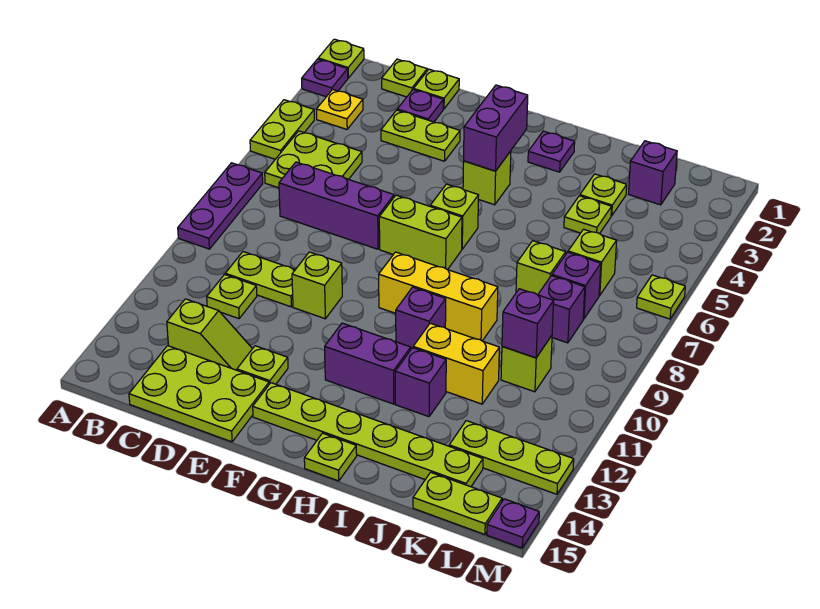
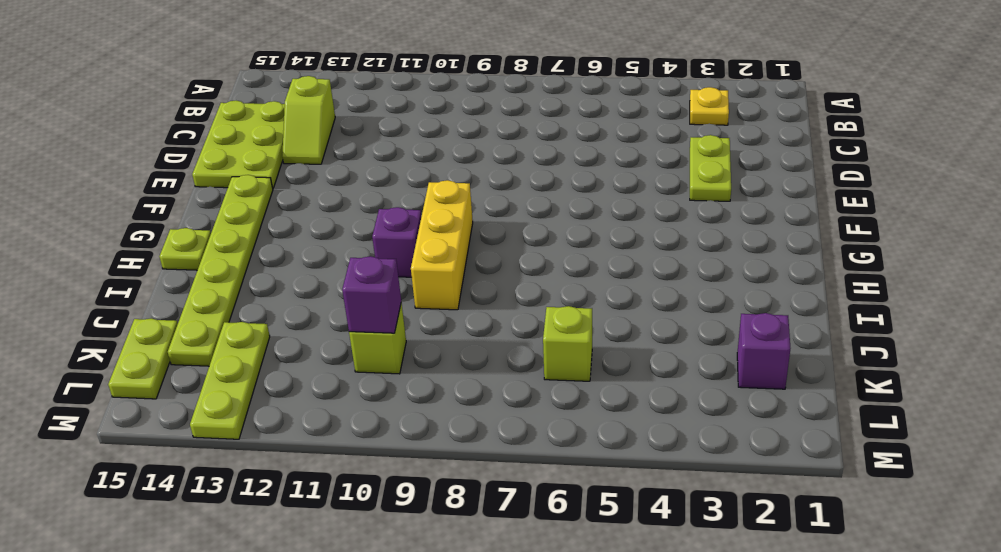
none -> lime 1x1 plate [318,39,364,78]
none -> purple 1x1 plate [302,59,348,97]
none -> lime 1x2 plate [250,100,314,159]
none -> purple 1x3 plate [178,163,263,249]

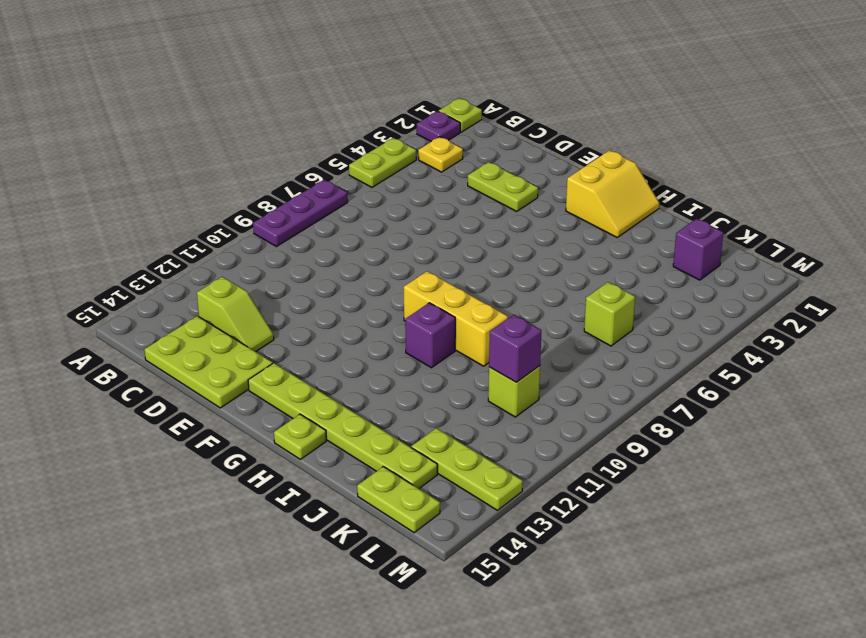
yellow 2x2 slope [566,150,659,237] -> purple 1x1 plate [528,131,575,172]
none -> lime 2x2 plate [265,131,362,188]
none -> lime 1x1 plate [382,59,427,97]
none -> purple 1x3 brick [279,162,394,249]
none -> lime 1x2 plate [225,252,295,307]

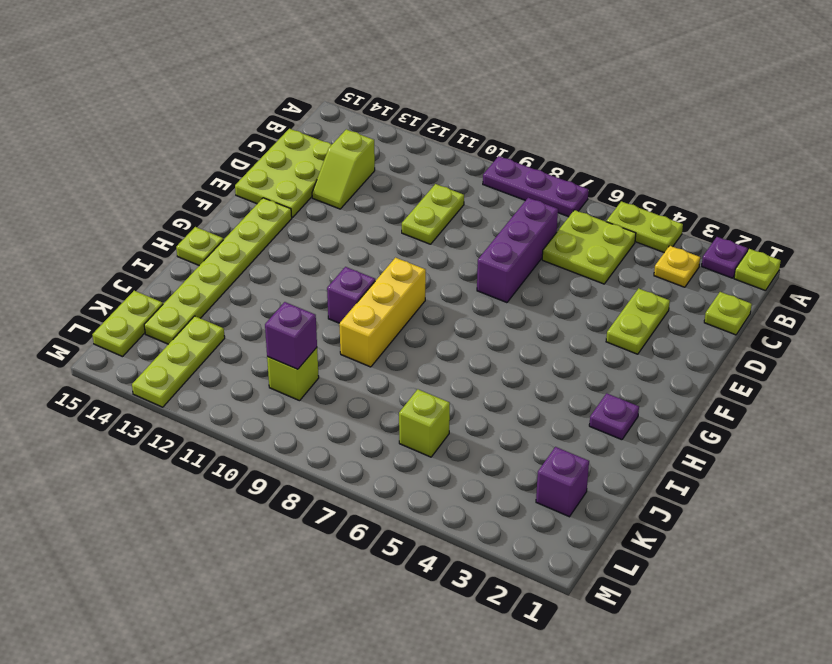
none -> lime 1x1 plate [207,275,257,319]
none -> lime 1x1 plate [414,69,459,109]
none -> purple 1x1 plate [397,90,443,122]
none -> lime 1x1 brick [292,252,342,319]

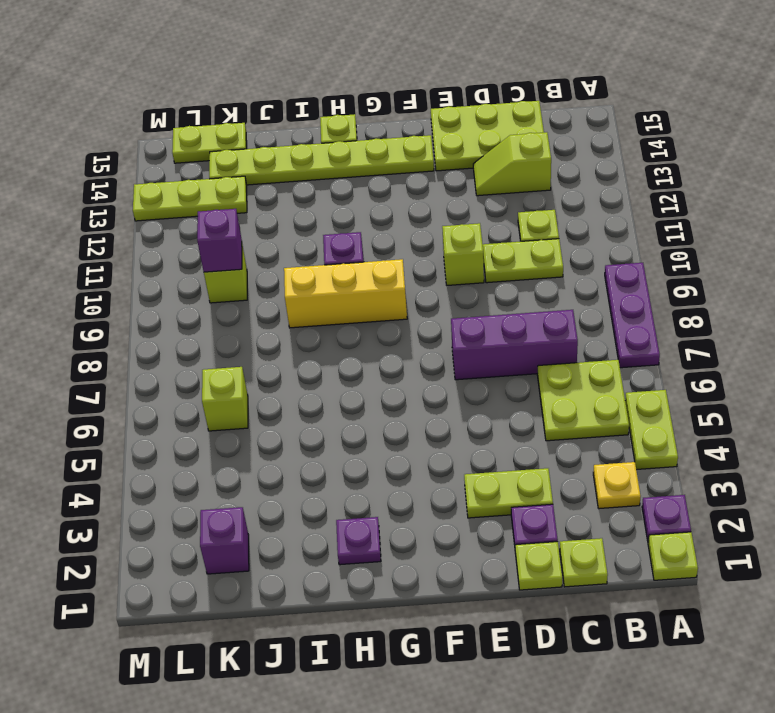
none -> lime 1x1 plate [237,346,288,384]
none -> lime 1x2 brick [379,195,462,270]
none -> lime 1x1 brick [463,151,511,205]
none -> lime 1x1 brick [430,184,479,249]

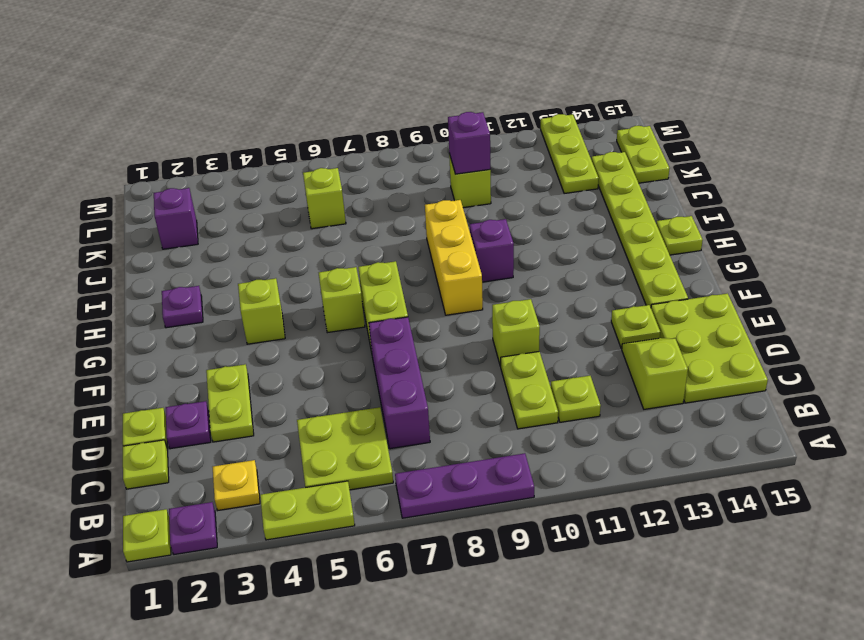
none -> purple 1x2 brick [325,323,411,404]
none -> yellow 1x2 brick [413,323,499,404]
none -> purple 1x1 brick [395,348,446,417]
none -> lime 1x1 plate [580,174,627,216]

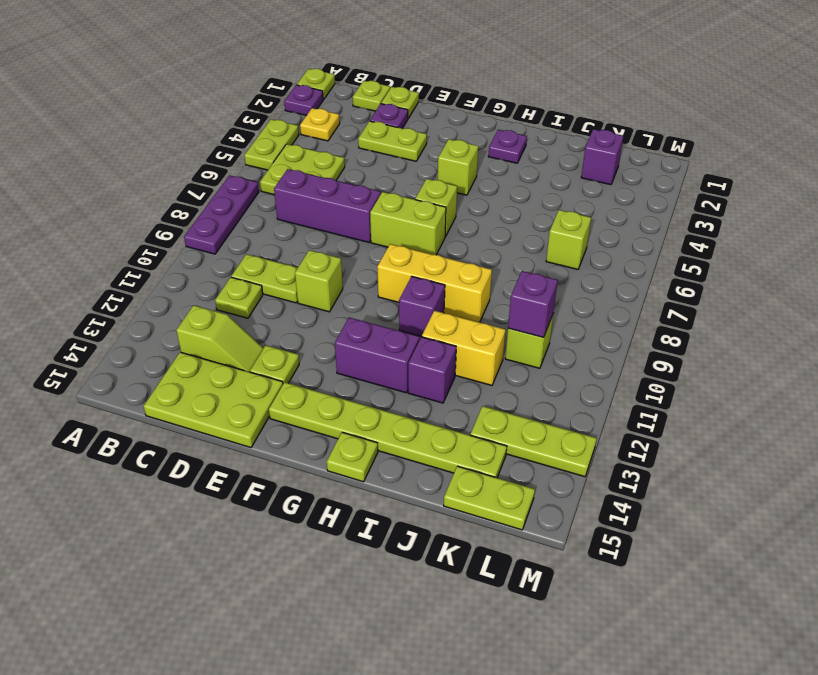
none -> lime 1x1 plate [580,174,627,216]
none -> lime 1x1 plate [564,196,612,234]
none -> lime 1x1 brick [516,241,566,295]
none -> purple 1x1 brick [552,252,601,319]

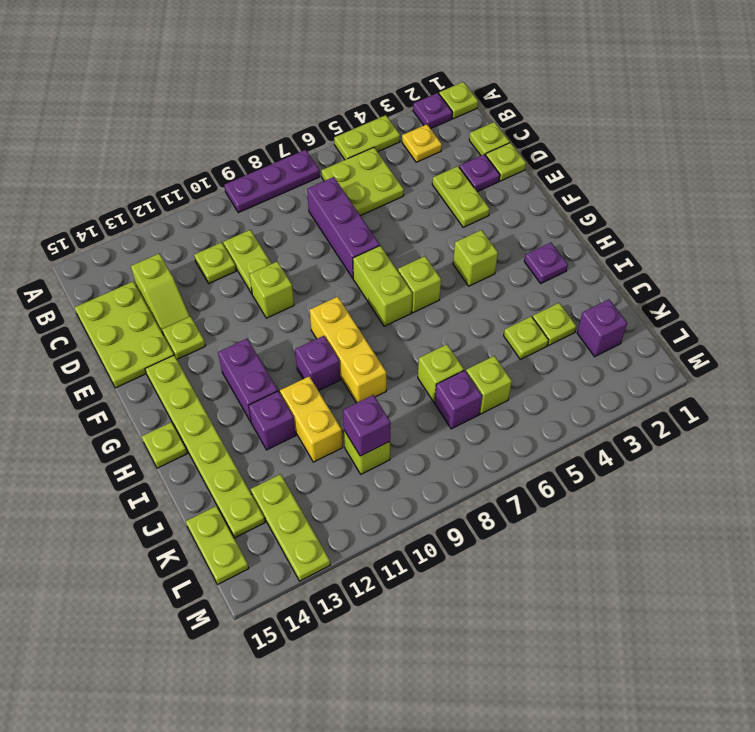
none -> purple 1x1 brick [538,276,585,343]
none -> lime 1x1 plate [637,275,685,319]
none -> purple 1x1 plate [487,499,539,548]
none -> purple 1x2 brick [464,85,528,171]

